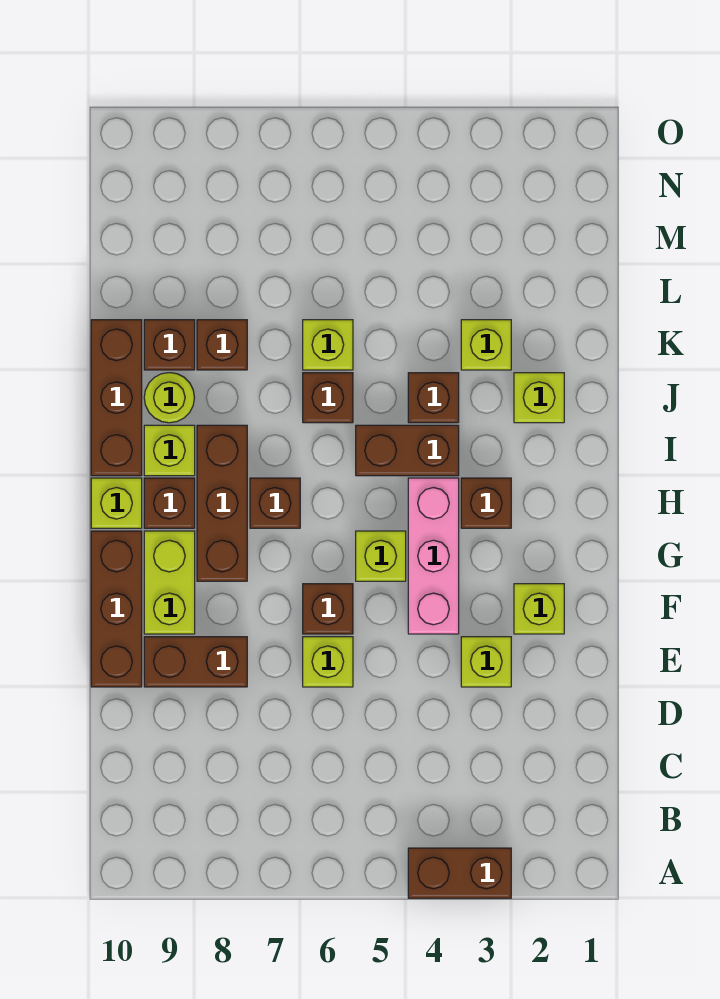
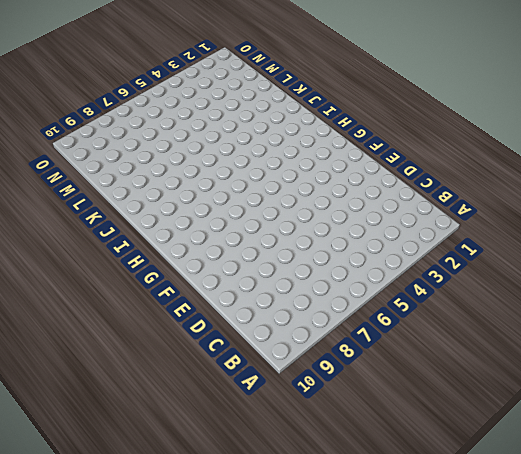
none -> brown 1x2 brick [408,848,511,898]
none -> lime 1x1 brick [461,637,511,687]
none -> lime 1x1 brick [303,637,353,687]

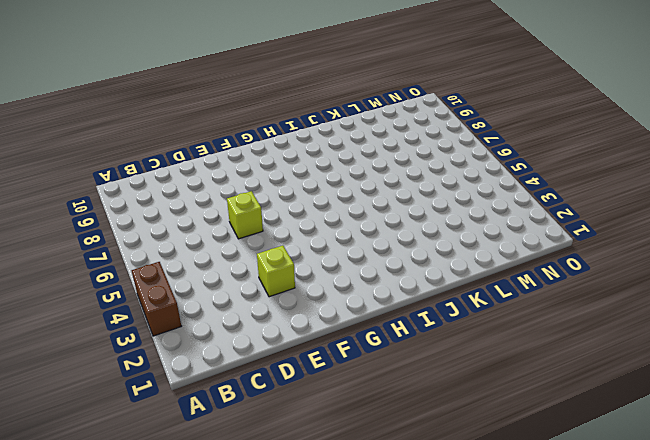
none -> brown 1x2 brick [144,637,247,687]
none -> brown 1x3 brick [91,531,142,687]
none -> lime 1x1 brick [514,584,564,634]

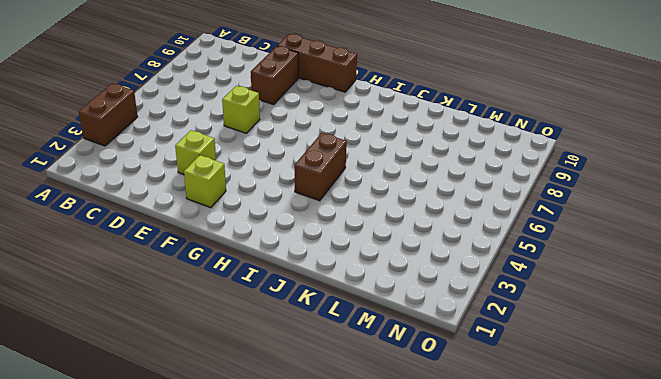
none -> pink 1x3 brick [408,478,459,634]
none -> brown 1x1 brick [303,584,353,634]
none -> lime 1x2 brick [144,531,195,634]

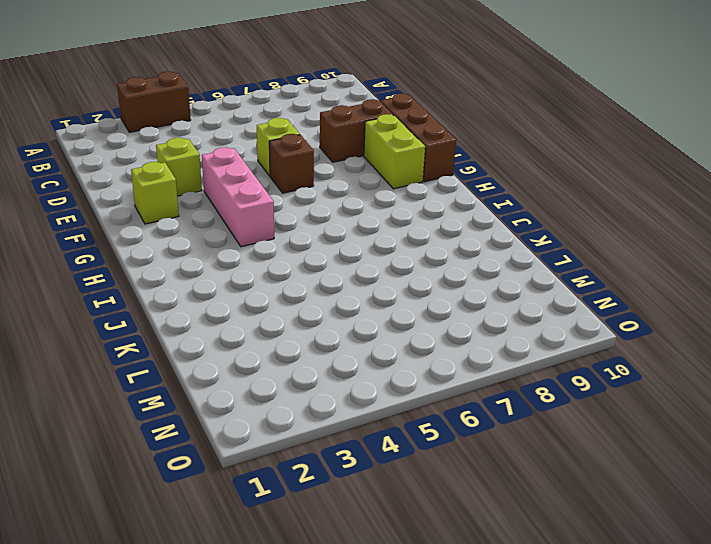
none -> lime 1x1 brick [356,531,406,581]
none -> brown 1x3 brick [197,425,247,581]
none -> brown 1x1 brick [461,478,511,528]

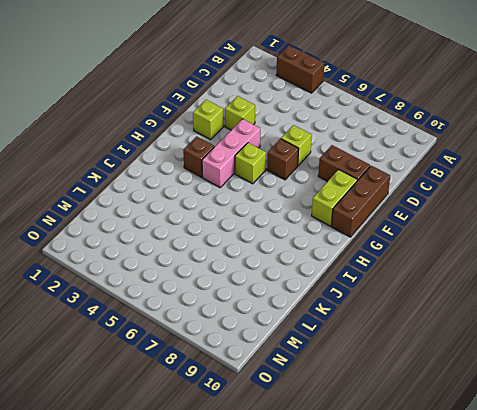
none -> brown 1x3 brick [197,425,247,581]
none -> brown 1x1 brick [250,478,300,528]
none -> brown 1x1 brick [144,478,195,528]

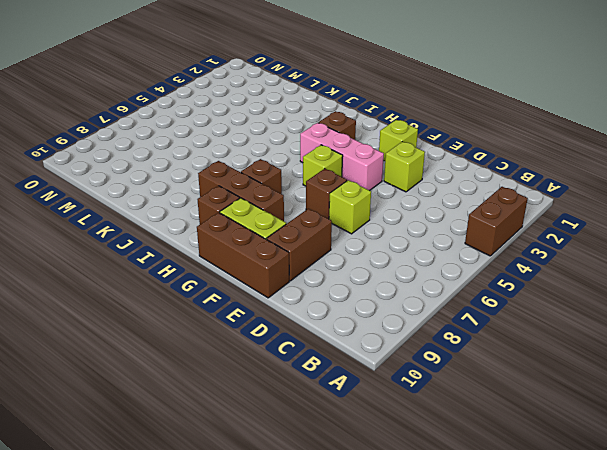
none -> lime 1x1 brick [91,478,142,528]
none -> brown 1x2 brick [356,425,459,476]
none -> lime 1x1 brick [144,425,195,476]

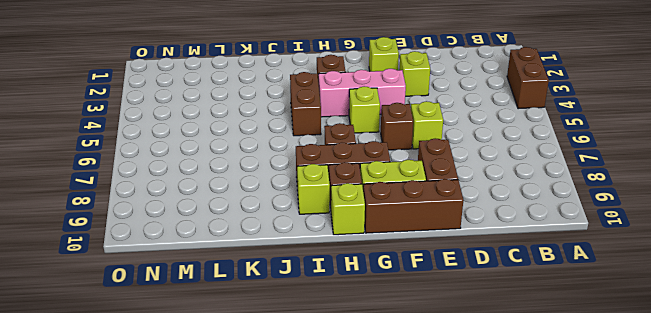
none -> brown 1x3 brick [91,320,142,476]
none -> lime 1x1 brick [514,373,564,423]
none -> brown 1x1 brick [408,373,459,423]

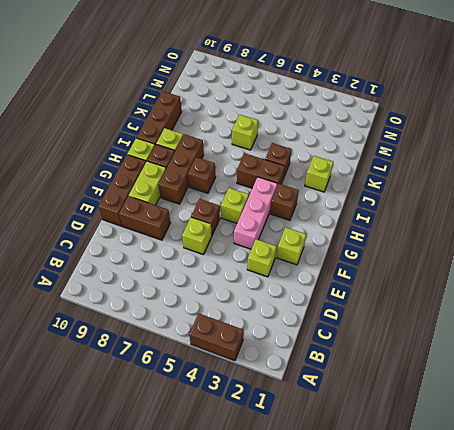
none -> brown 1x1 brick [303,373,353,423]
none -> lime 1x1 round brick [144,373,194,423]
none -> lime 1x1 brick [461,320,511,370]

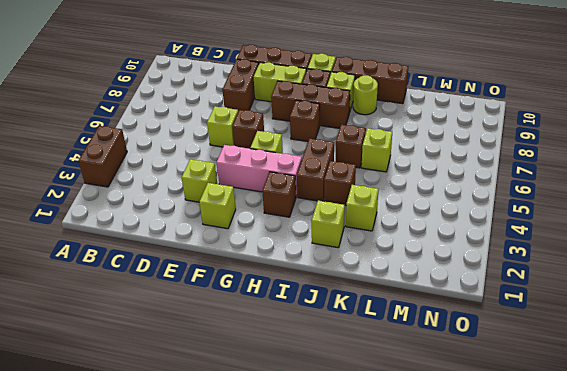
none -> brown 1x1 brick [197,320,247,370]
none -> brown 1x1 brick [144,320,195,370]

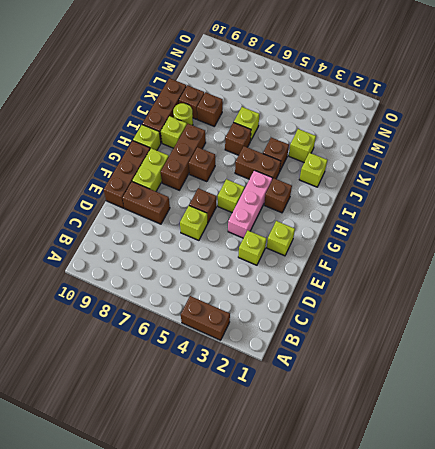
none -> brown 1x1 brick [144,478,195,528]

